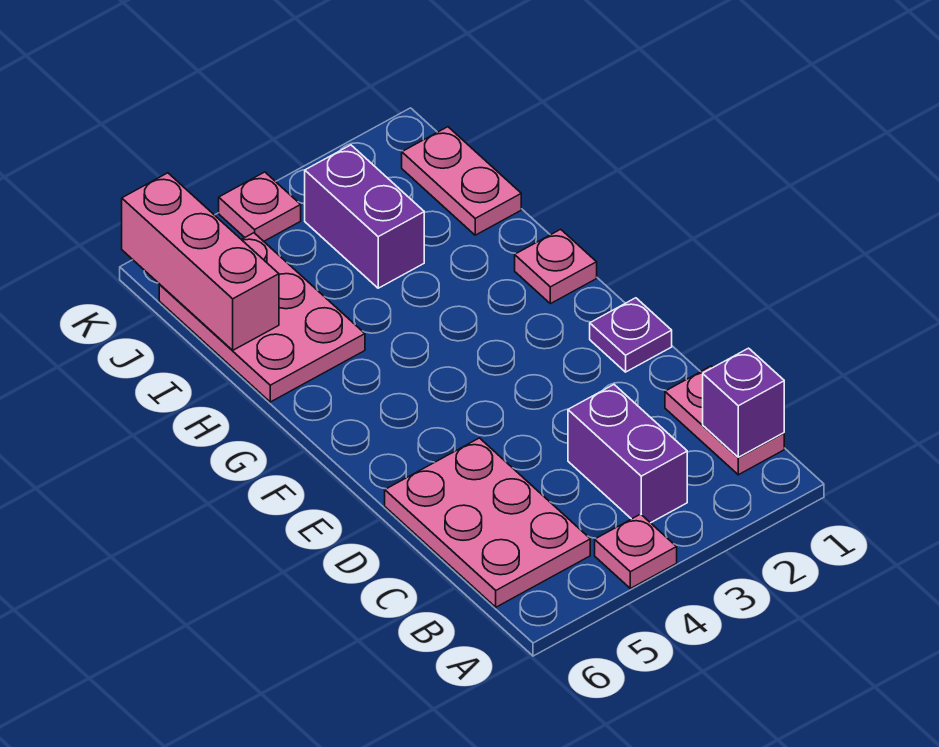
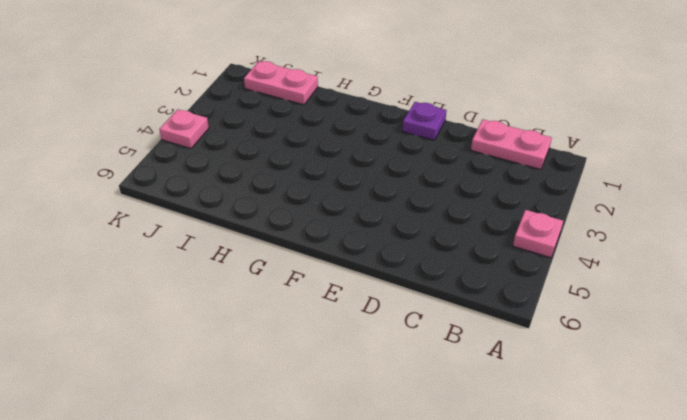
none -> purple 1x2 brick [568,385,687,523]
none -> pink 2x3 plate [385,438,590,607]
none -> pink 1x1 plate [515,229,597,304]

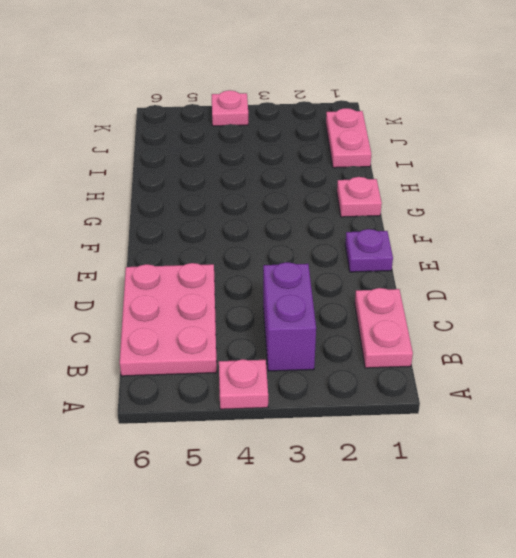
none -> pink 2x3 plate [159,233,365,402]
none -> purple 1x2 brick [305,145,424,288]
none -> purple 1x1 brick [703,348,784,457]

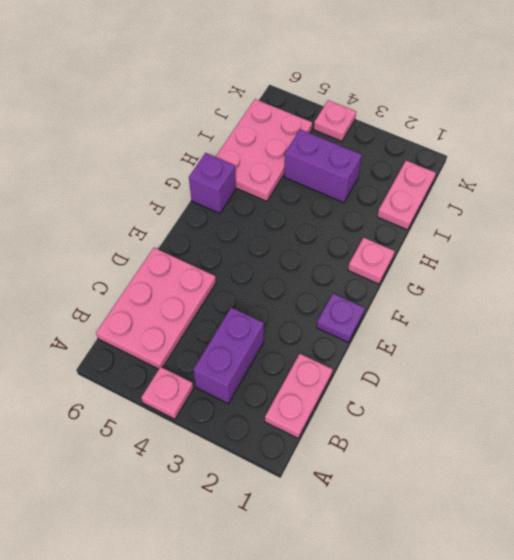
purple 1x1 brick [189,153,236,213] -> purple 1x1 brick moved to [703,348,784,457]
purple 1x2 brick [284,129,362,203] -> purple 1x2 brick turned to [305,145,424,288]
none -> pink 1x3 brick [122,173,279,350]

